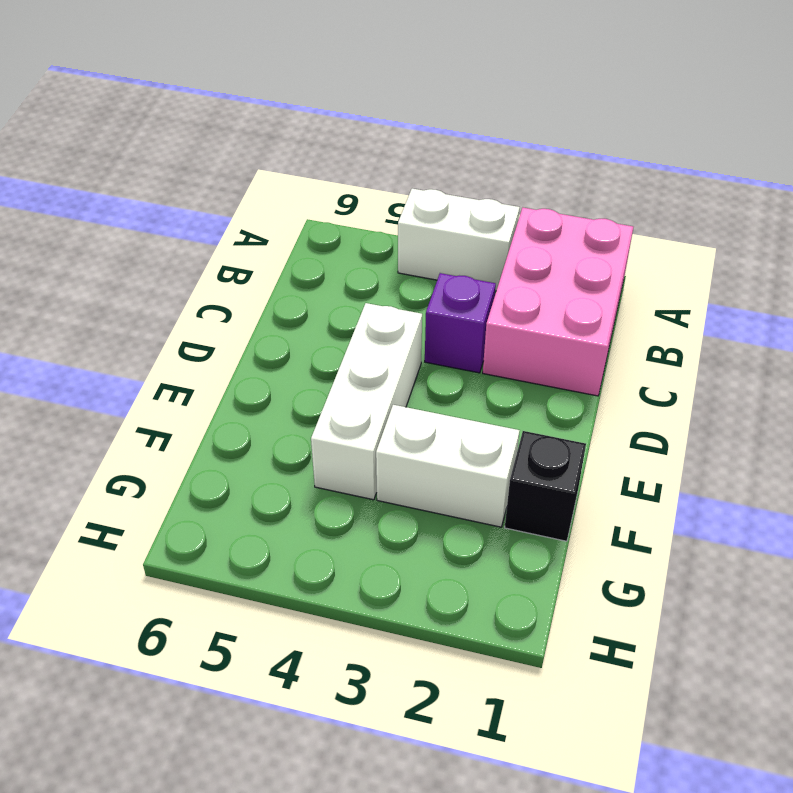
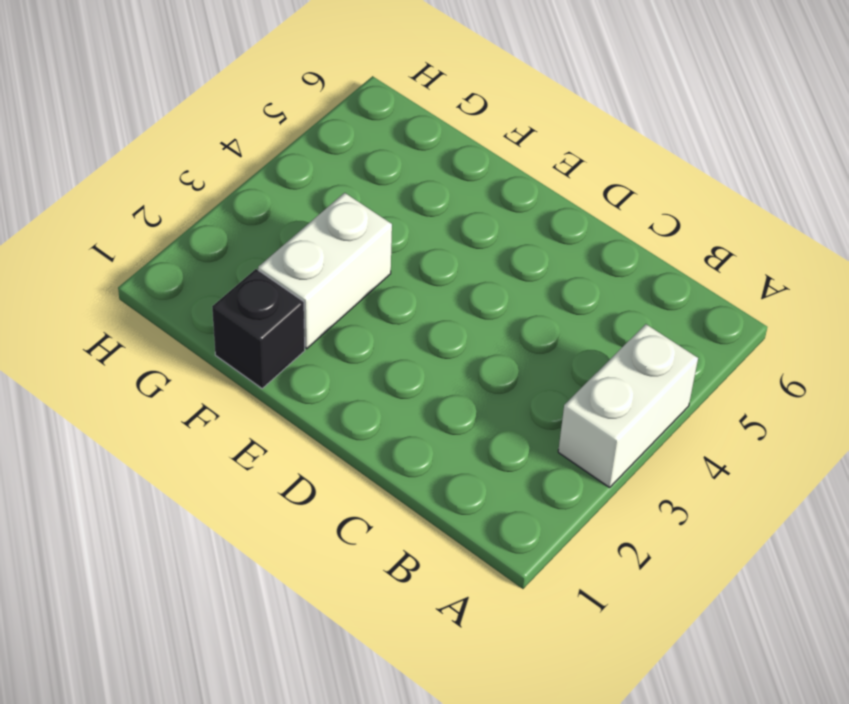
none -> pink 2x3 brick [483,208,633,396]
none -> purple 1x1 brick [425,273,496,373]

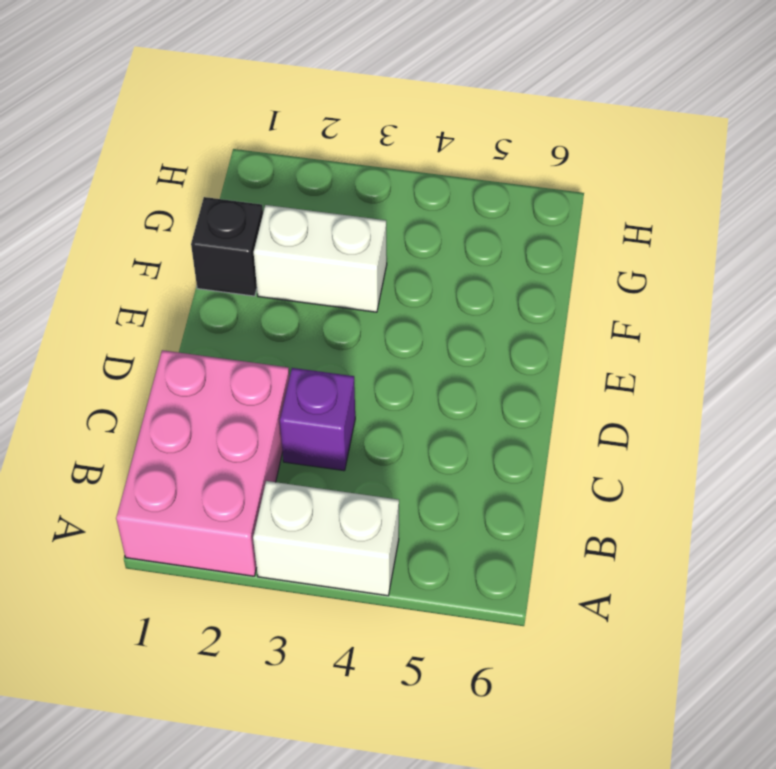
none -> white 1x3 brick [311,303,422,500]

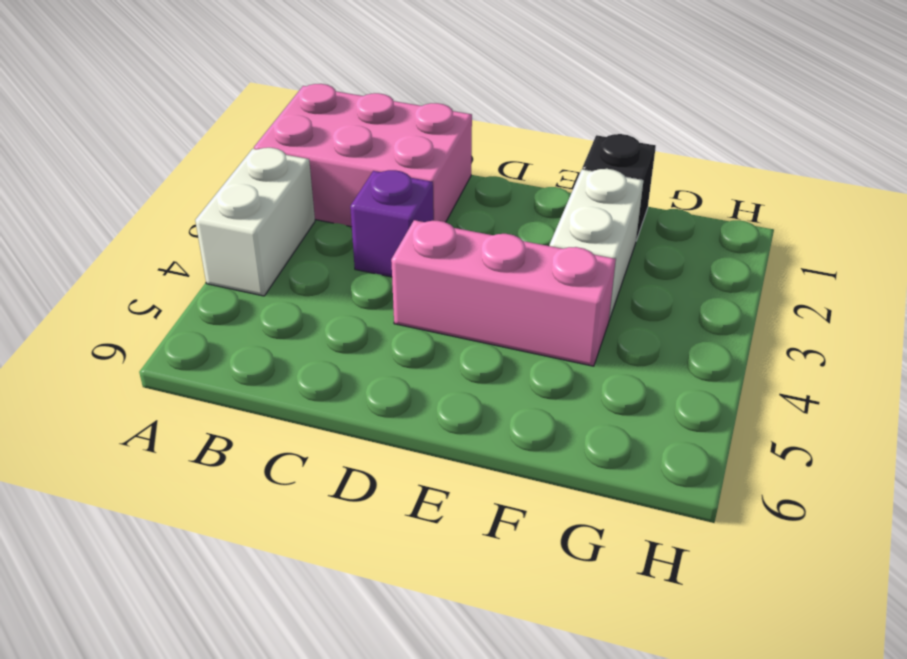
pink 1x3 brick [391,220,616,366] -> white 1x3 brick [311,303,422,500]

